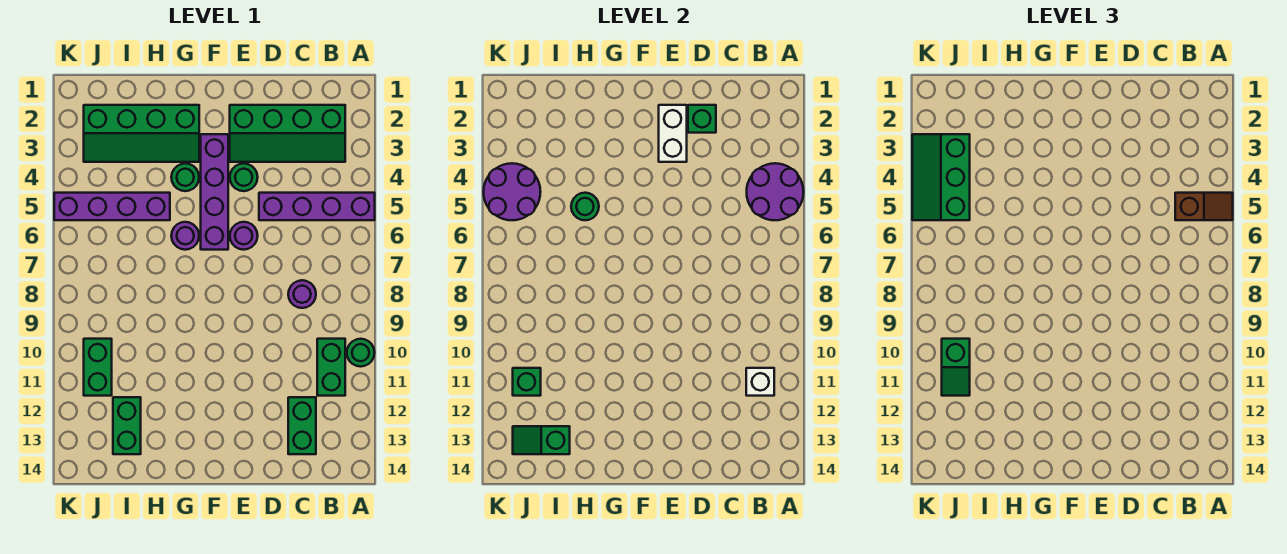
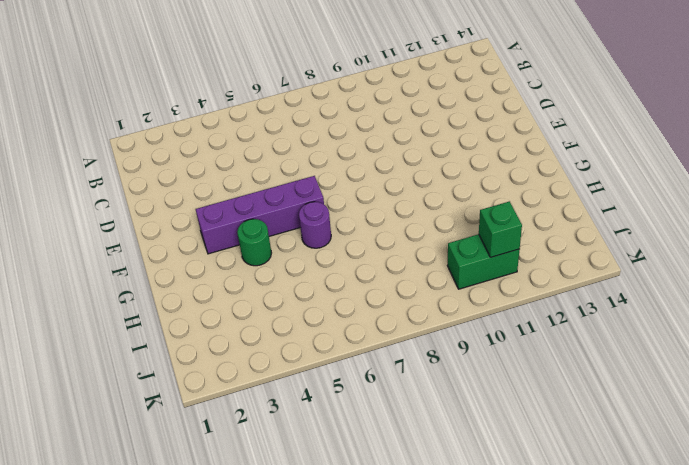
none -> purple 1x4 brick [259,193,375,220]
none -> green 1x1 round brick [347,339,375,367]
none -> green 2x4 slope [230,105,345,162]

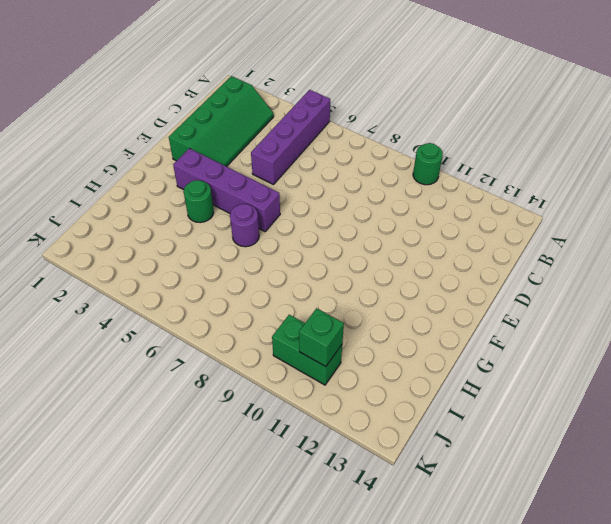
none -> green 1x2 brick [317,339,345,396]
none -> purple 1x1 round brick [288,280,316,308]
none -> green 1x2 brick [288,397,316,454]

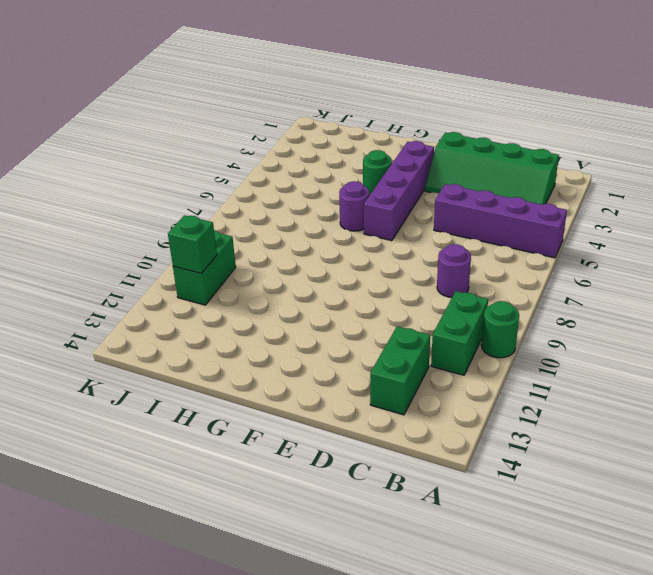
none -> green 1x1 round brick [230,163,258,191]
none -> purple 1x1 round brick [230,222,258,250]
none -> green 2x4 slope [84,105,199,162]

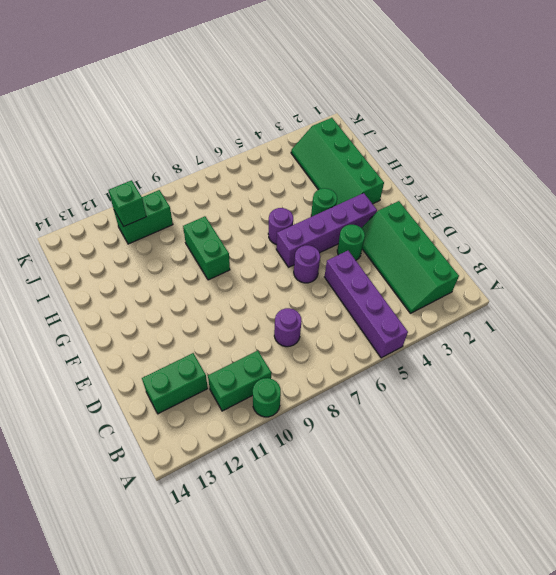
green 1x2 brick [183,216,230,280] -> green 1x2 brick turned to [113,397,141,454]
none -> purple 1x4 brick [54,193,170,220]
none -> purple 2x2 round brick [747,163,804,220]
none -> white 1x1 brick [746,368,774,396]

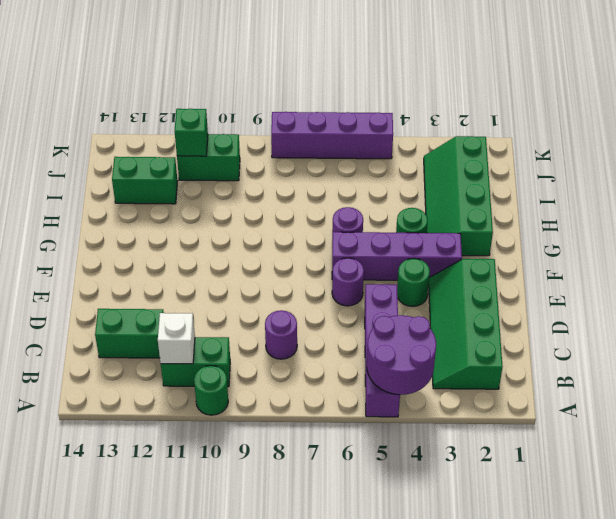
purple 1x4 brick [271,112,393,159] -> purple 1x4 brick turned to [54,193,170,220]
none -> green 1x1 brick [688,105,716,133]
none -> white 1x2 brick [659,105,687,162]
none -> green 1x1 round brick [571,193,599,220]

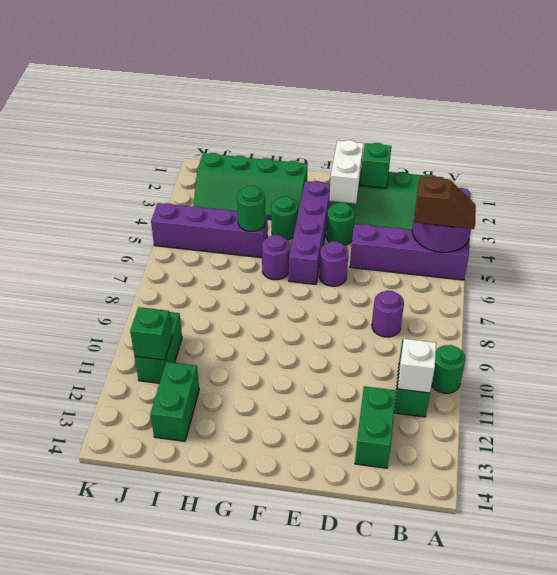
none -> green 1x2 slope [513,426,570,454]
none -> purple 2x2 round brick [484,163,540,220]
none -> green 2x3 slope [912,134,970,220]

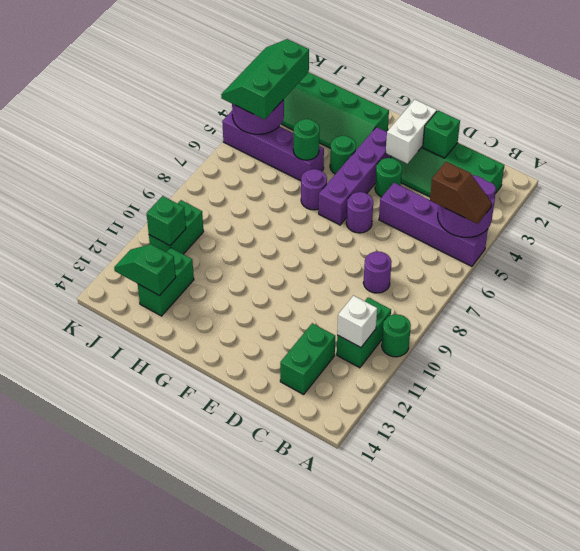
none -> green 1x2 slope [942,339,970,396]

